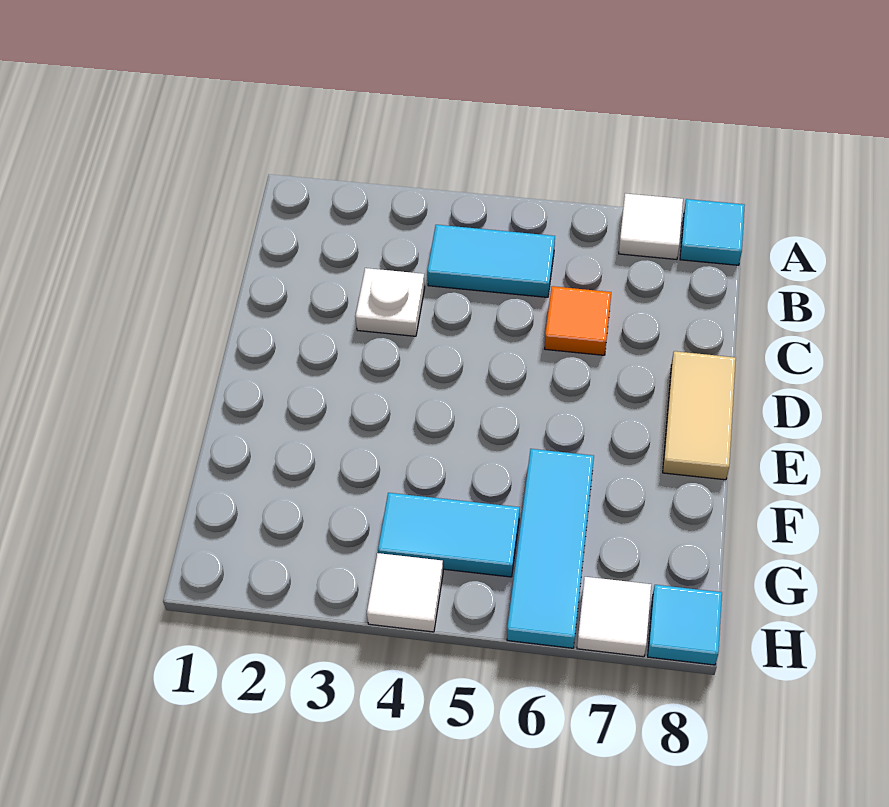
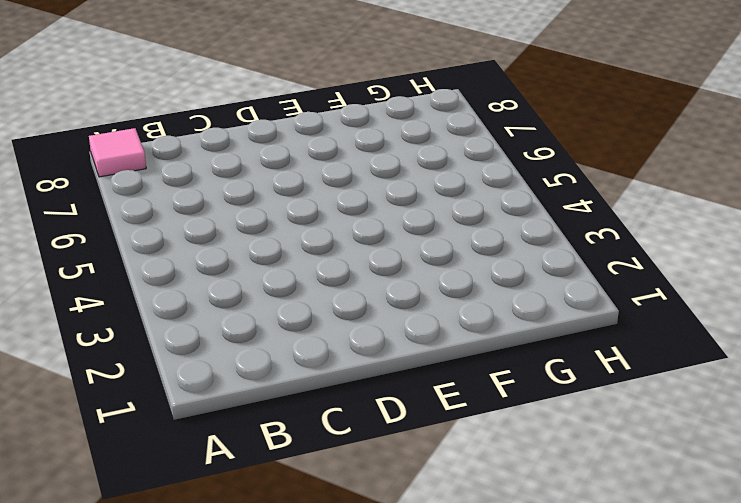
pink 1x1 tile [89,128,146,177] -> cyan 1x1 tile [680,199,745,265]
none -> white 1x1 tile [619,193,683,259]
none -> cyan 1x2 tile [427,225,555,297]

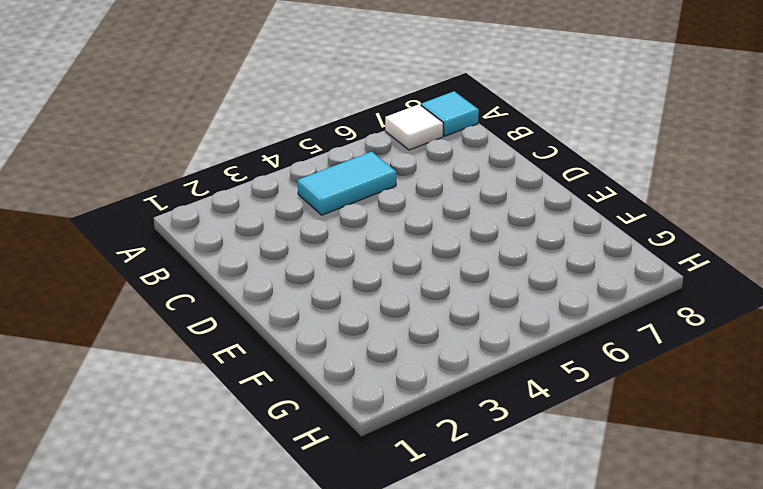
none -> white 1x1 plate [355,268,425,336]
none -> orange 1x1 tile [545,286,611,355]

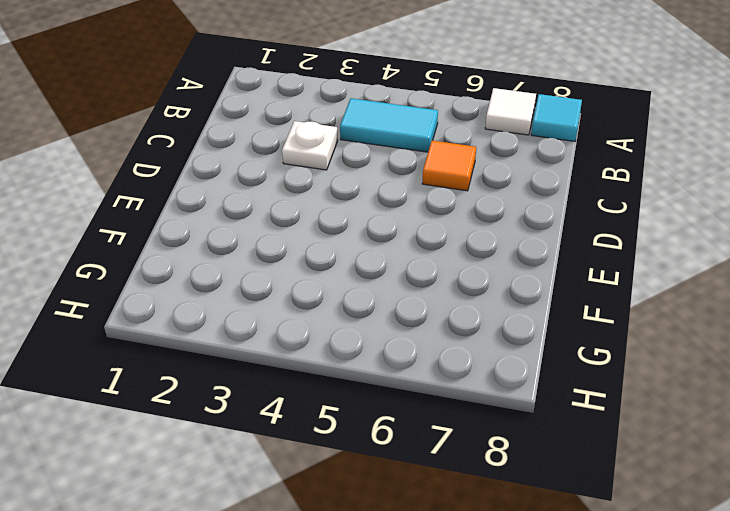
none -> tan 1x2 tile [663,351,736,480]
none -> cyan 1x3 tile [507,449,594,648]

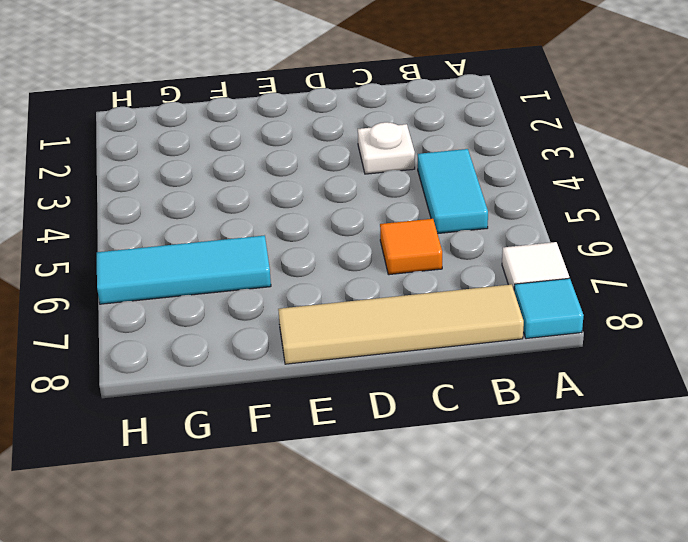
tan 1x4 tile [278,284,524,364] -> tan 1x2 tile [663,351,736,480]
none -> cyan 1x2 tile [378,493,520,577]
none -> white 1x1 tile [367,553,443,632]

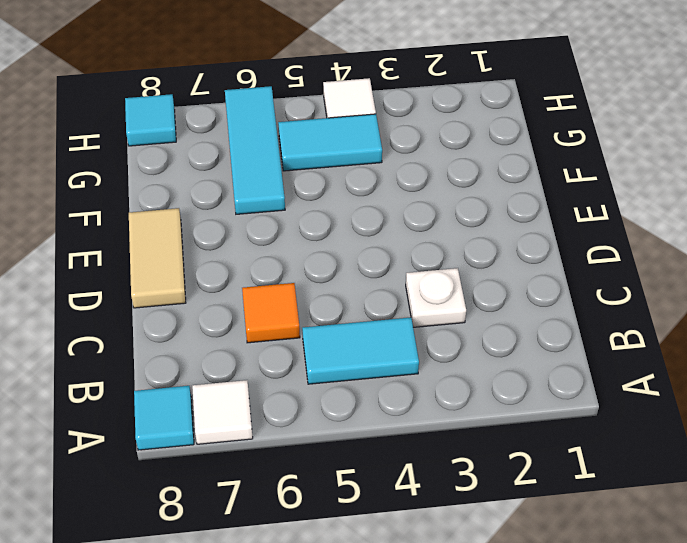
none -> white 1x1 tile [577,577,651,657]

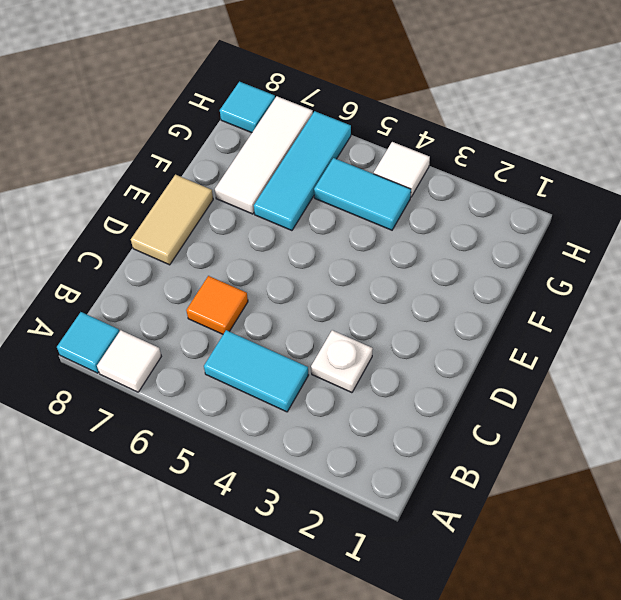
white 1x3 tile [215,96,313,214] -> white 1x1 tile [577,577,651,657]

